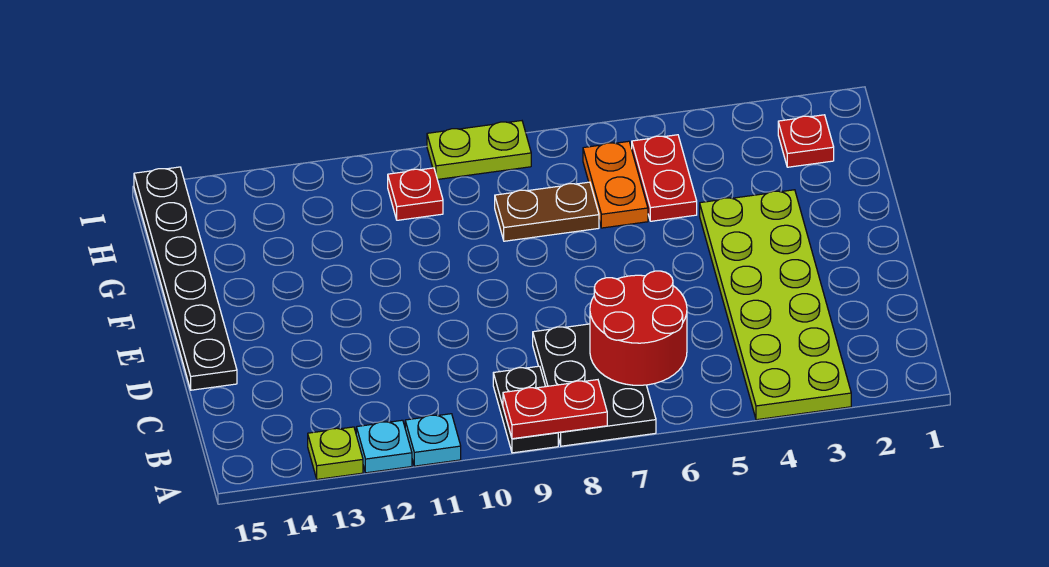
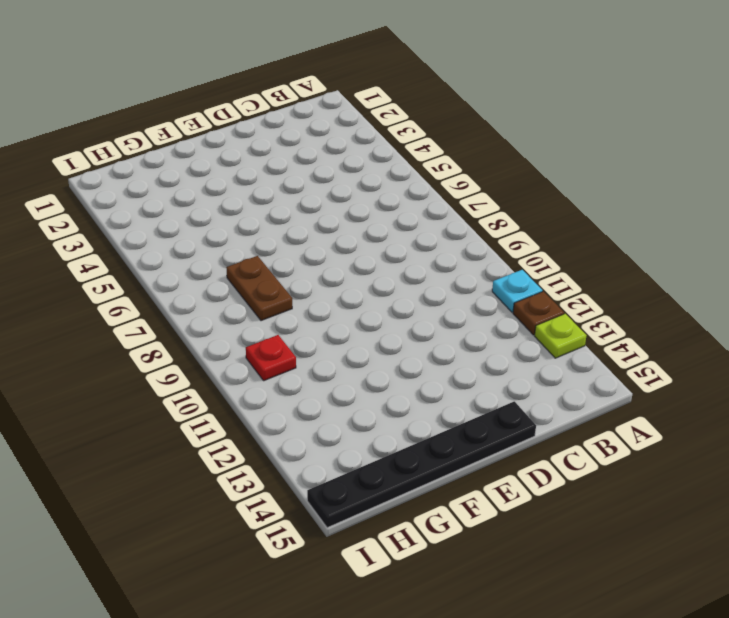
brown 1x1 plate [513,291,564,335] -> cyan 1x1 plate [356,420,412,473]
none -> lime 2x6 plate [700,190,851,420]
none -> black 2x3 plate [533,324,656,446]
none -> black 1x2 plate [493,366,558,453]

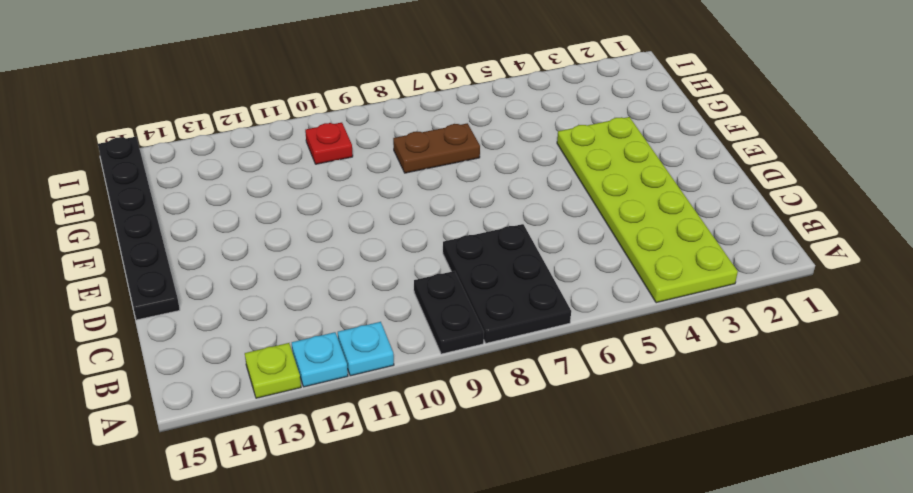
none -> red 1x2 plate [632,135,697,221]
none -> orange 1x2 plate [583,141,648,228]
none -> red 1x1 plate [778,115,834,167]

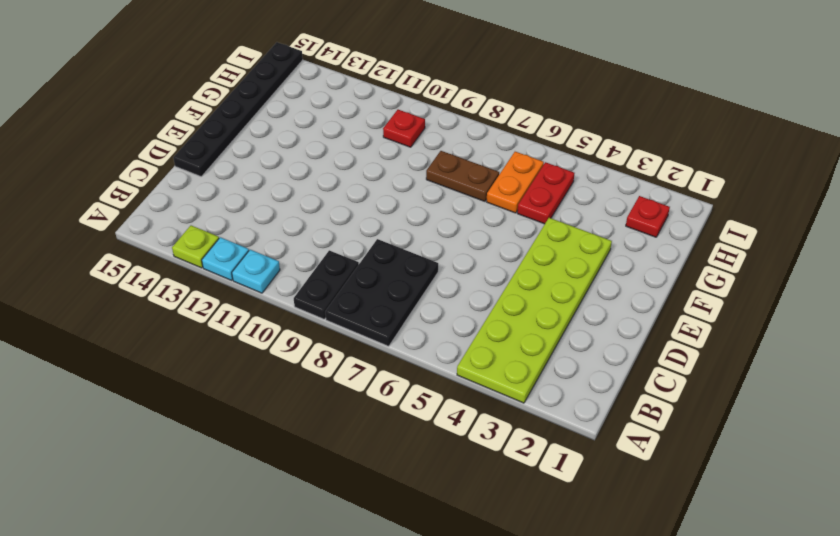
none -> lime 1x2 plate [427,121,531,180]
none -> red 1x2 plate [503,380,607,439]
none -> red 2x2 round brick [590,271,687,385]

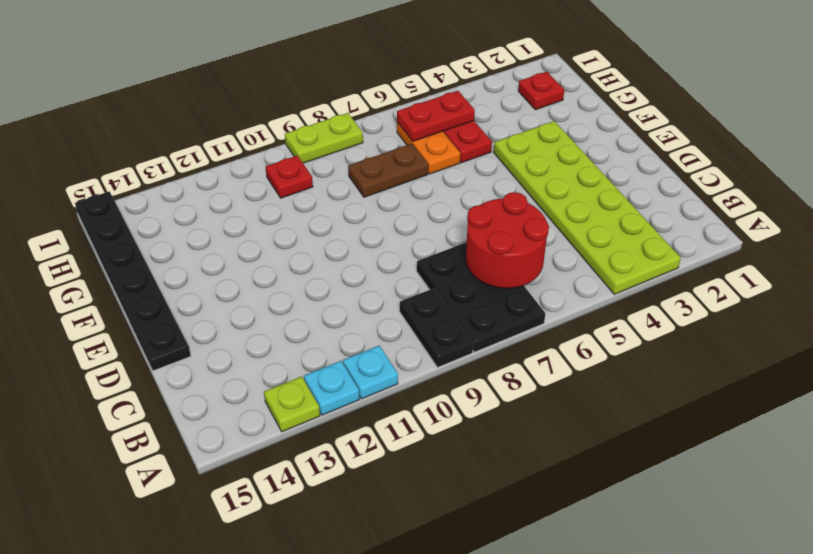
red 1x2 plate [397,91,475,141] -> red 1x2 plate moved to [503,380,607,439]

